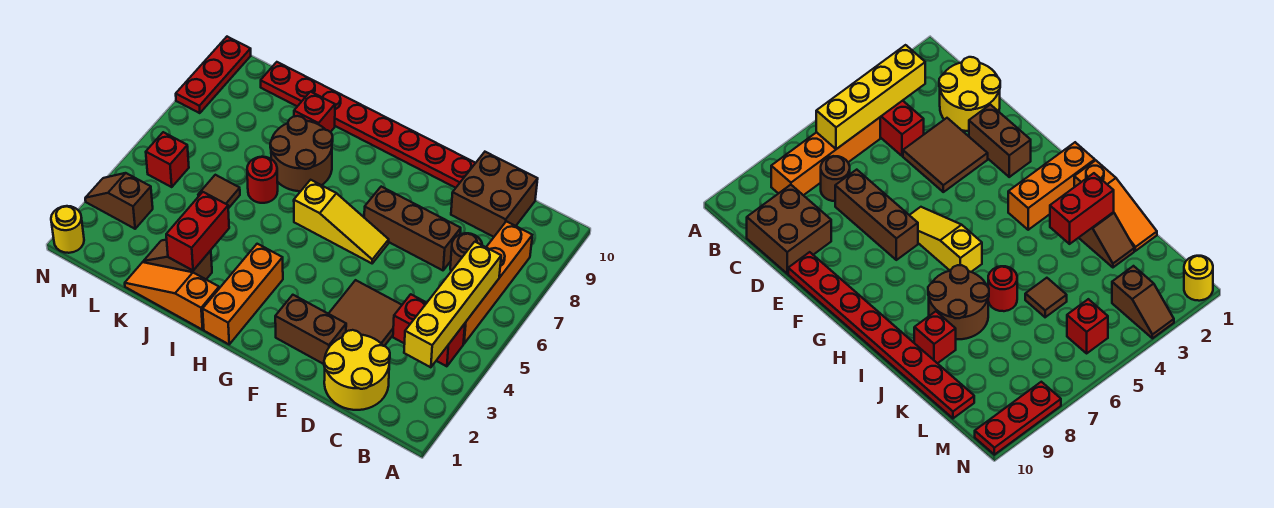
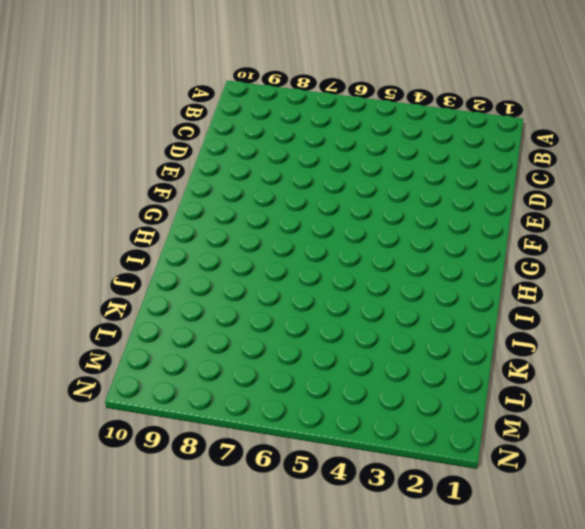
none -> red 1x2 brick [393,294,465,366]
none -> orange 1x4 brick [463,221,532,344]
none -> yellow 2x2 round brick [324,330,390,410]

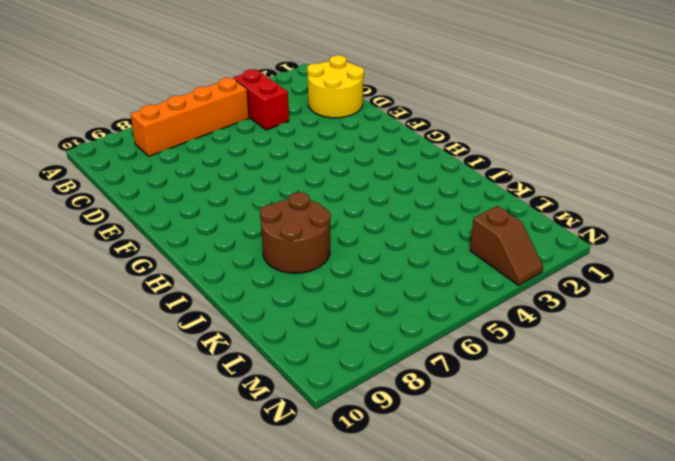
none -> brown 1x1 round brick [450,233,482,271]
none -> brown 2x2 brick [451,152,538,237]
none -> brown 2x2 tile [329,280,402,346]

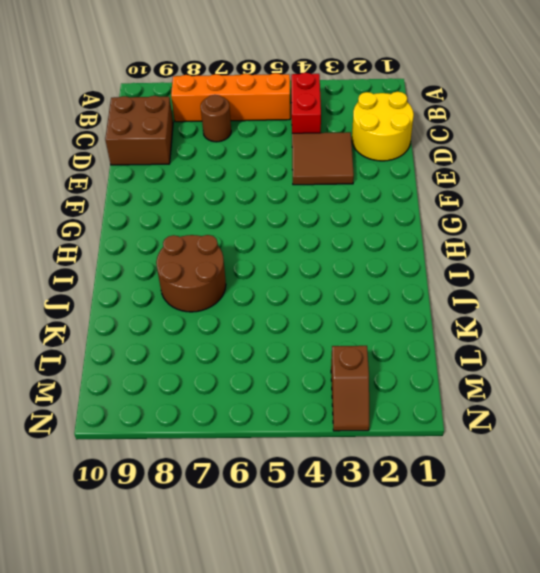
none -> brown 1x3 brick [364,187,461,270]
none -> brown 1x2 brick [275,295,346,364]
none -> red 1x8 plate [261,62,475,188]

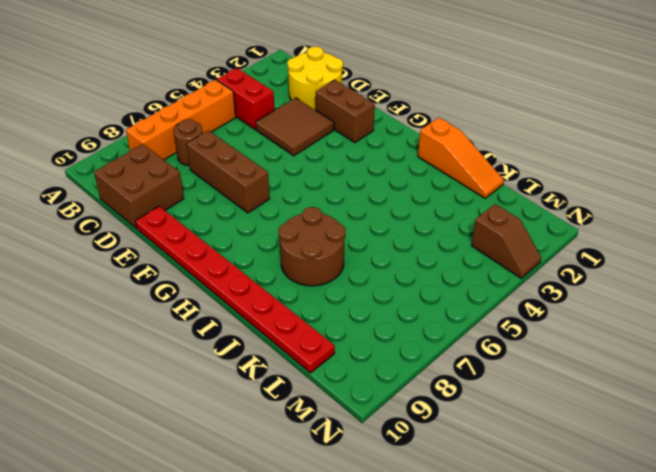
none -> yellow 1x3 slope [294,180,389,263]
none -> orange 1x3 brick [203,244,283,344]
none -> brown 1x2 slope [143,240,212,279]

